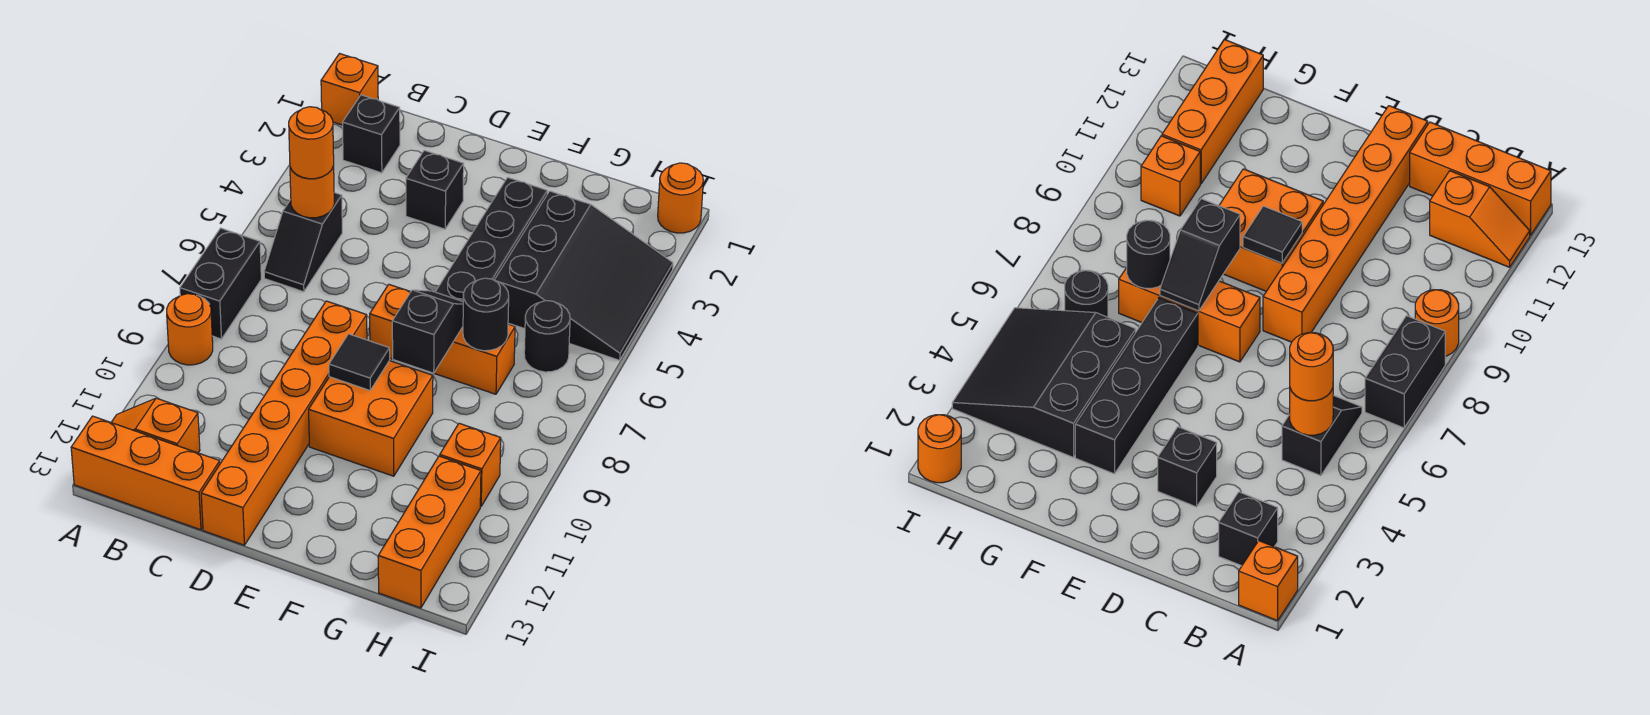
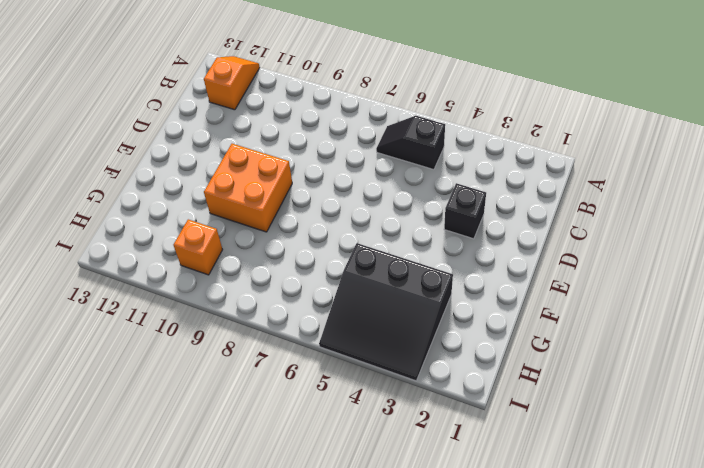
none -> orange 1x1 brick [321,54,378,125]
none -> black 1x2 brick [180,228,261,339]
none -> orange 1x1 round brick [167,294,213,365]

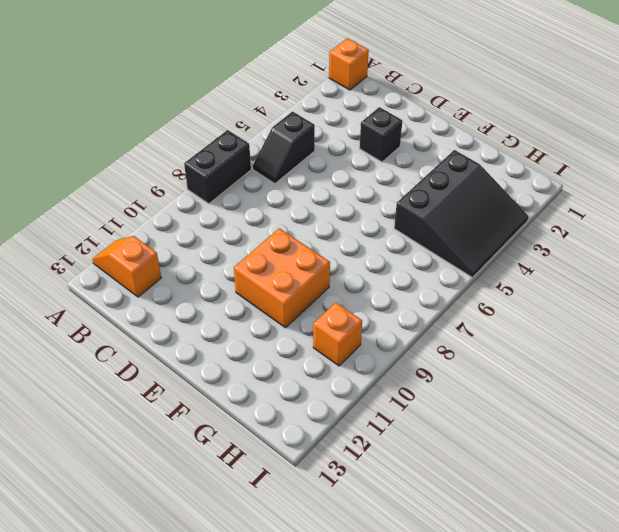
none -> orange 1x1 round brick [167,294,213,365]
none -> orange 1x3 brick [71,416,220,530]
none -> black 1x1 brick [343,95,400,173]

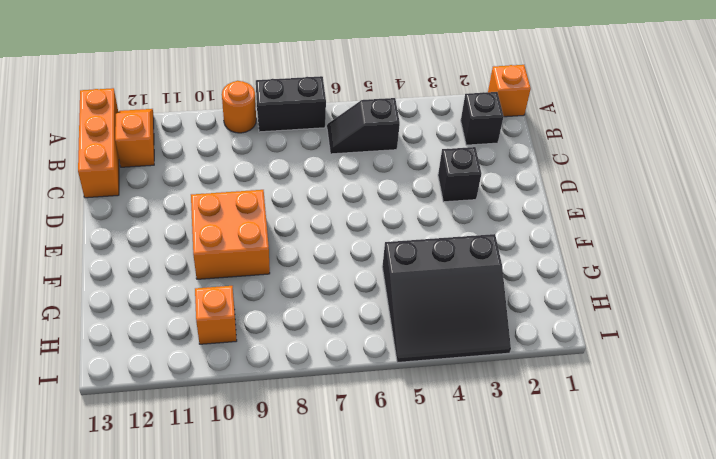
none -> orange 1x6 brick [201,301,367,545]
none -> orange 1x3 brick [370,284,515,394]
none -> black 1x4 brick [436,177,547,301]

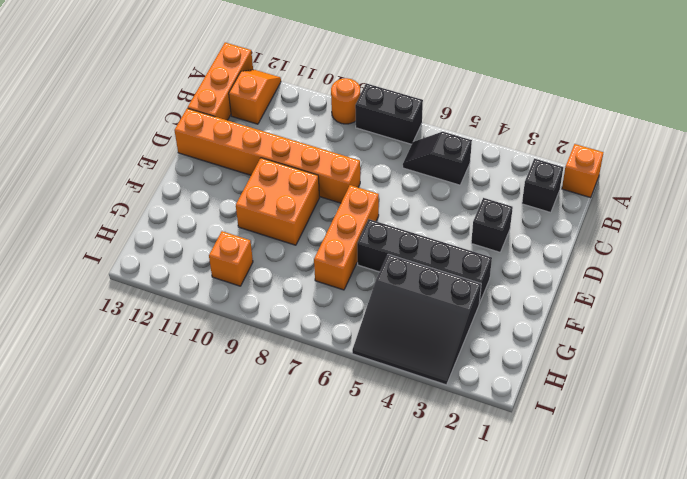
none -> black 1x1 round brick [524,301,570,372]
none -> orange 1x3 brick [378,456,481,608]
none -> orange 1x1 round brick [658,163,703,233]

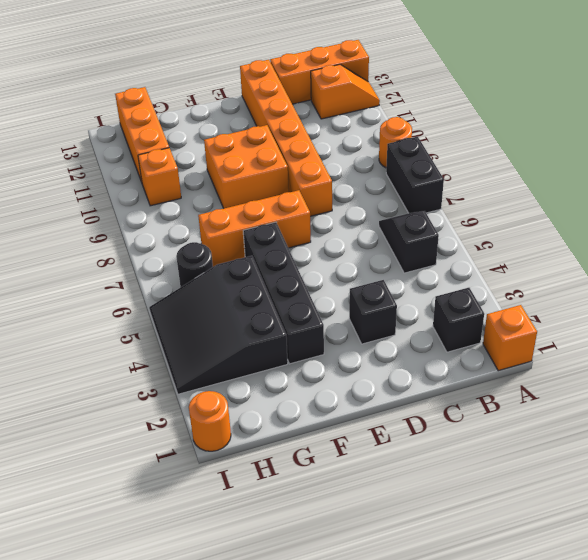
none -> orange 1x1 round brick [290,166,334,218]
none -> black 1x1 tile [329,334,390,390]
none -> black 1x2 slope [392,290,463,373]

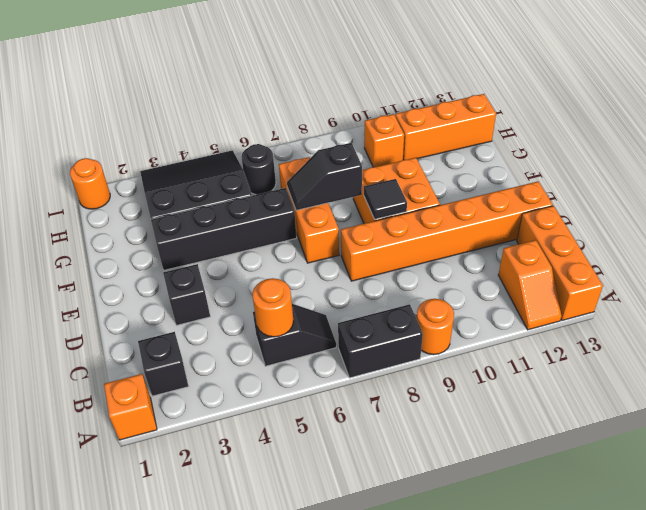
none -> black 1x1 round brick [463,278,509,351]
none -> orange 1x1 round brick [289,107,334,179]

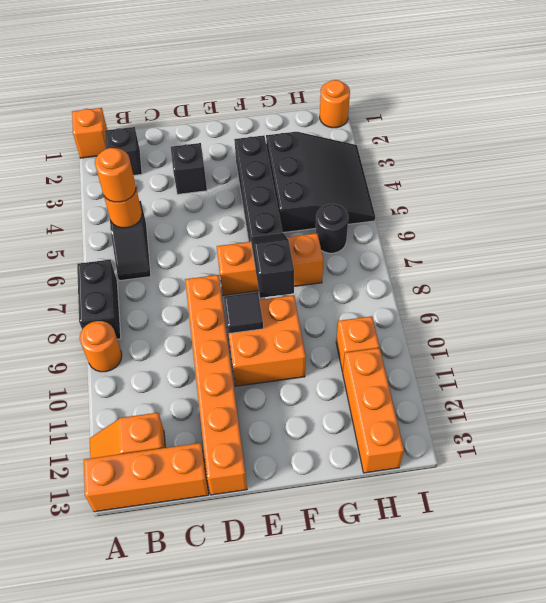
none -> black 1x1 round brick [463,278,509,351]

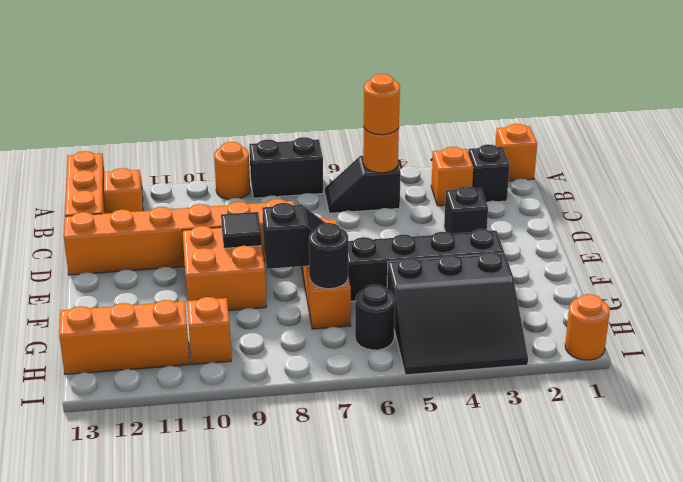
orange 1x1 brick [431,147,473,206] -> none

